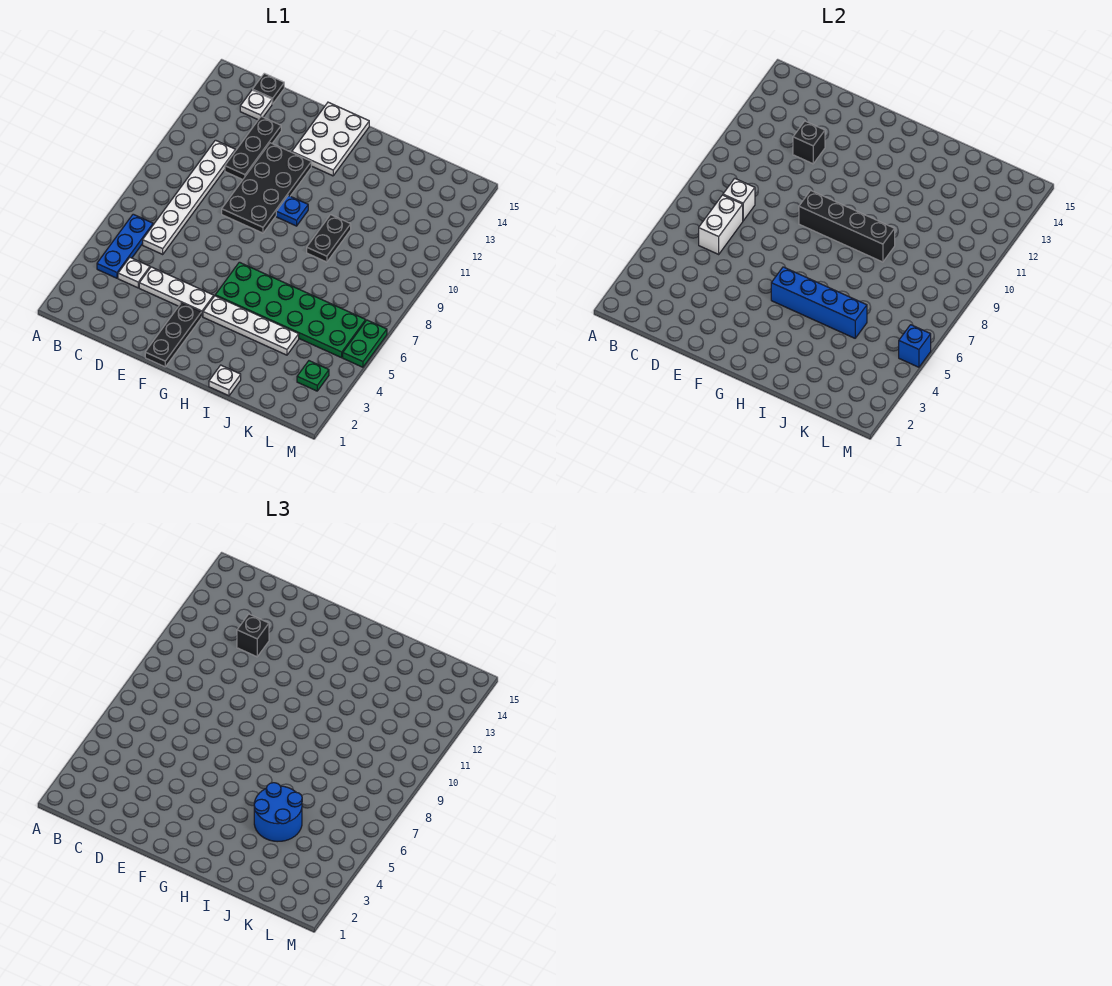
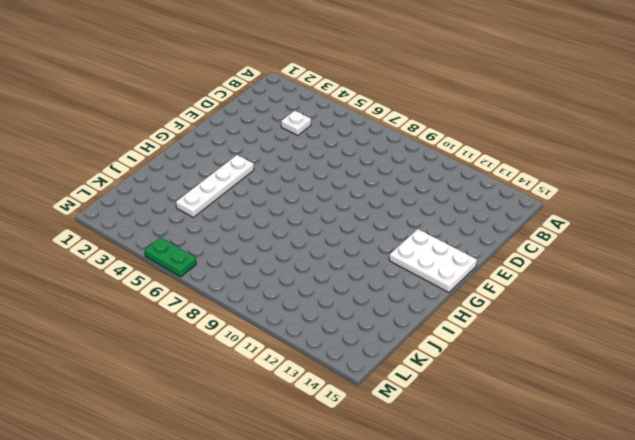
none -> blue 1x3 plate [97,214,153,278]
none -> white 1x6 plate [143,140,235,254]
none -> white 1x1 plate [240,90,272,120]

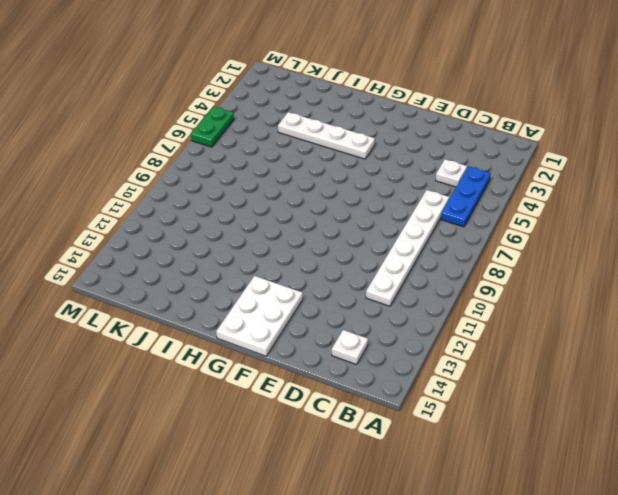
none -> black 1x1 plate [253,73,284,104]
none -> white 1x3 plate [139,267,214,317]
none -> black 1x3 plate [225,117,281,180]

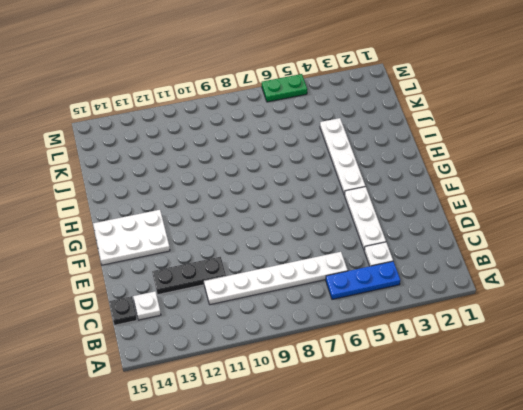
none -> black 2x4 plate [222,143,311,233]
none -> black 1x3 plate [145,303,201,367]
none -> green 2x6 plate [215,262,366,358]

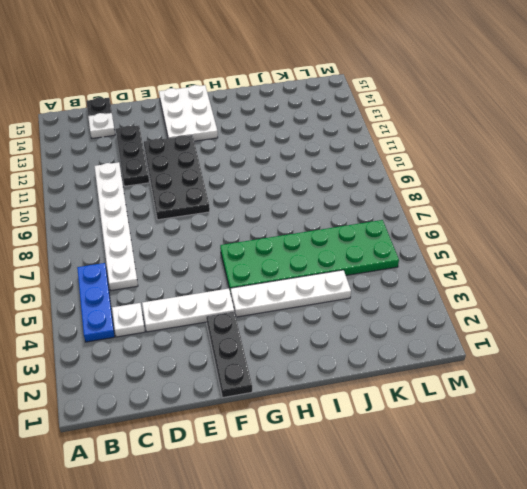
none -> blue 1x1 plate [276,196,308,226]
none -> white 1x1 plate [209,365,241,396]
none -> black 1x2 plate [307,215,351,262]

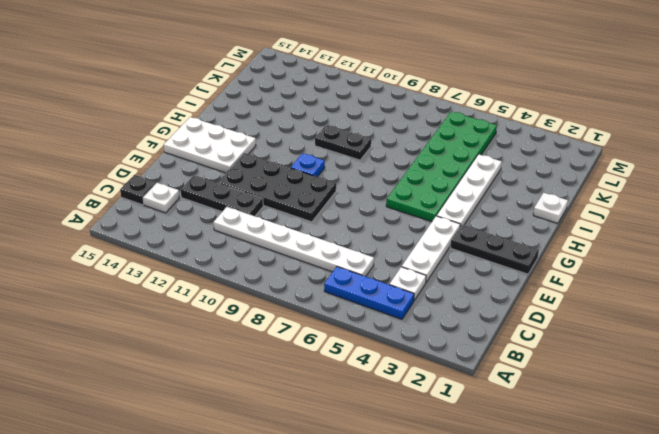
none -> green 1x1 plate [297,361,329,391]
none -> green 1x2 plate [343,320,387,367]
none -> white 1x2 brick [699,195,743,254]

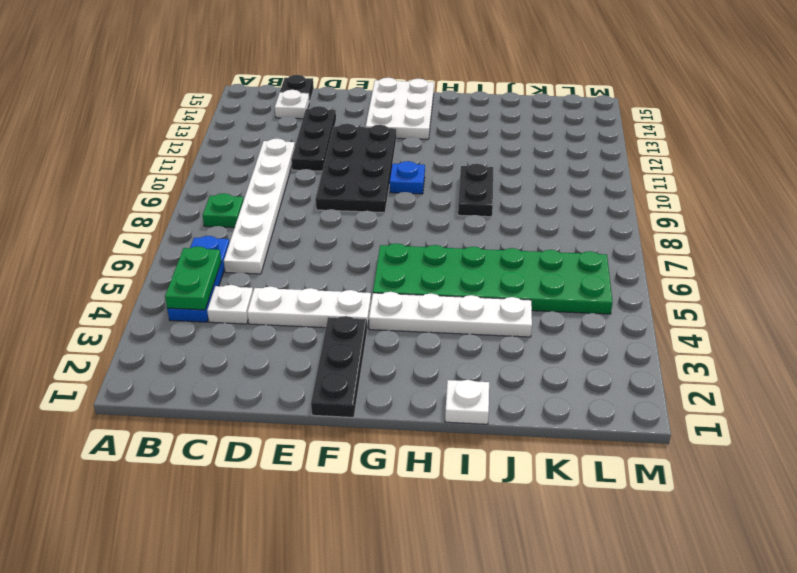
green 1x2 plate [165,246,221,310] -> green 1x2 plate moved to [343,320,387,367]
green 1x1 plate [203,193,244,228] -> green 1x1 plate moved to [297,361,329,391]
none -> white 1x2 brick [699,195,743,254]
none -> white 1x1 brick [723,178,755,221]
none -> black 1x1 brick [793,121,825,164]

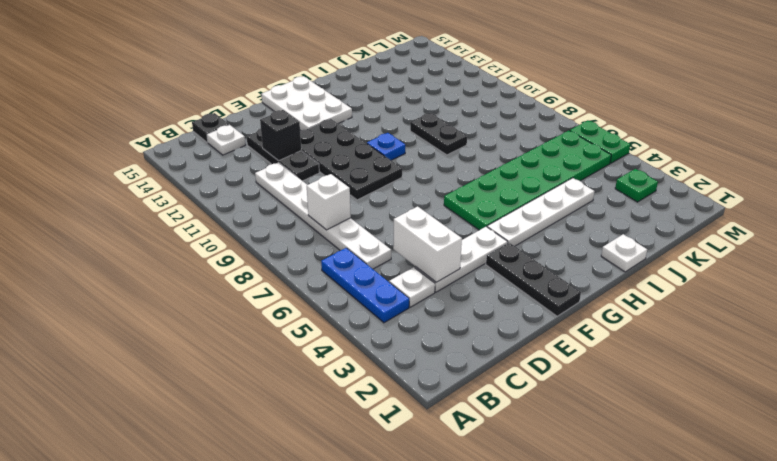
white 1x2 brick [393,206,462,282] -> white 1x2 brick moved to [699,195,743,254]
none -> black 1x4 brick [799,191,895,262]
none -> blue 1x4 brick [771,267,867,338]
none -> blue 1x1 brick [899,325,931,367]

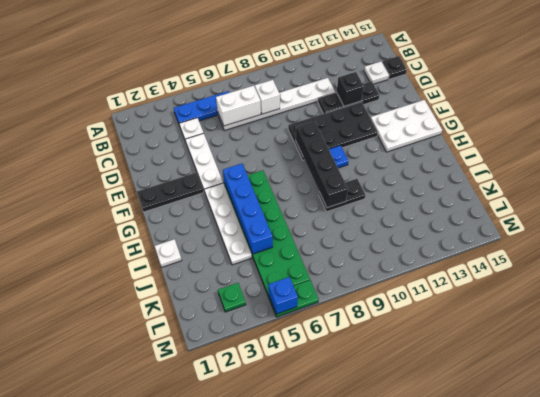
none -> black 1x1 brick [237,614,269,657]
none -> blue 2x2 round brick [254,783,302,842]

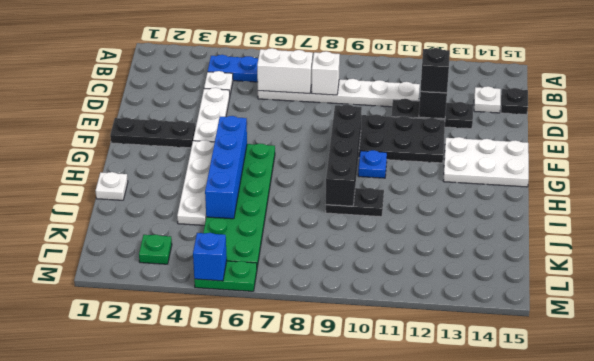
none -> blue 2x2 round brick [254,783,302,842]

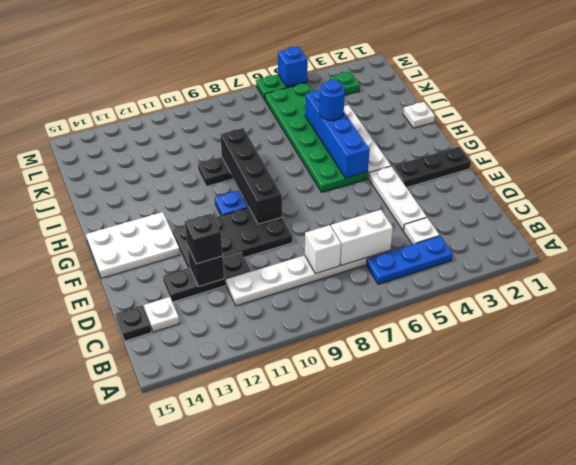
blue 1x1 round brick [320,80,345,121] -> blue 2x2 round brick [254,783,302,842]

